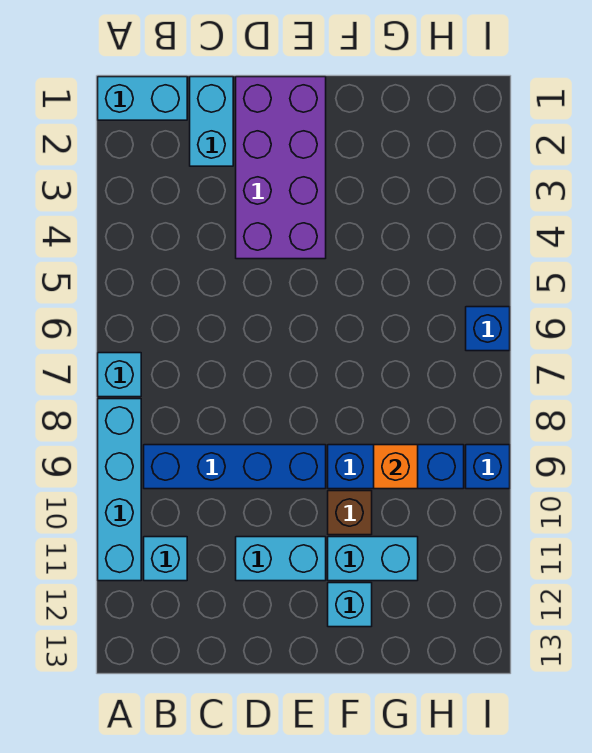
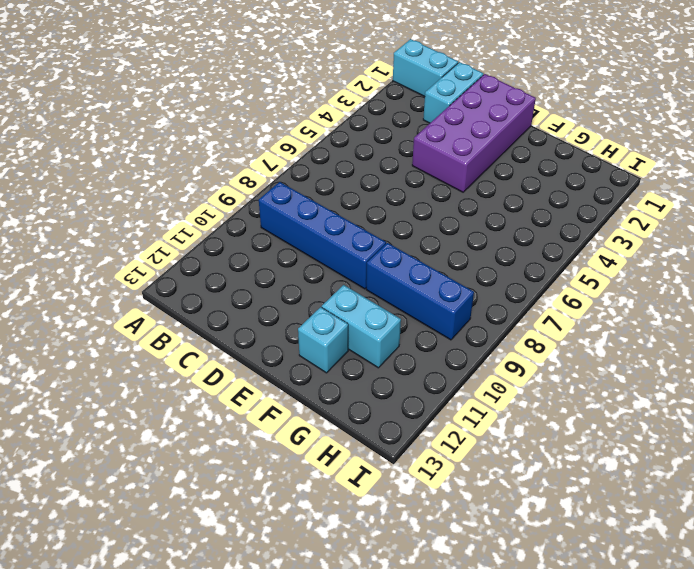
none -> cyan 1x1 brick [98,353,141,397]
none -> cyan 1x4 brick [98,399,141,581]
none -> cyan 1x1 brick [144,537,187,581]

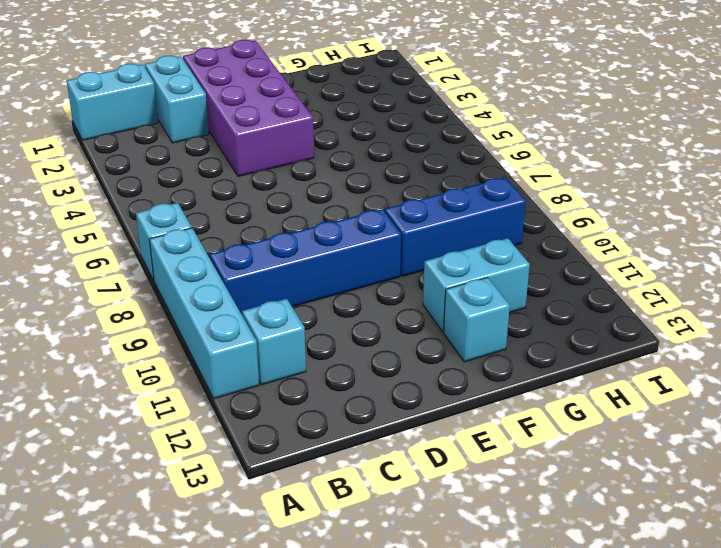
none -> cyan 1x2 brick [236,537,326,581]
none -> brown 1x1 brick [328,491,372,535]
none -> blue 1x1 brick [466,307,510,351]

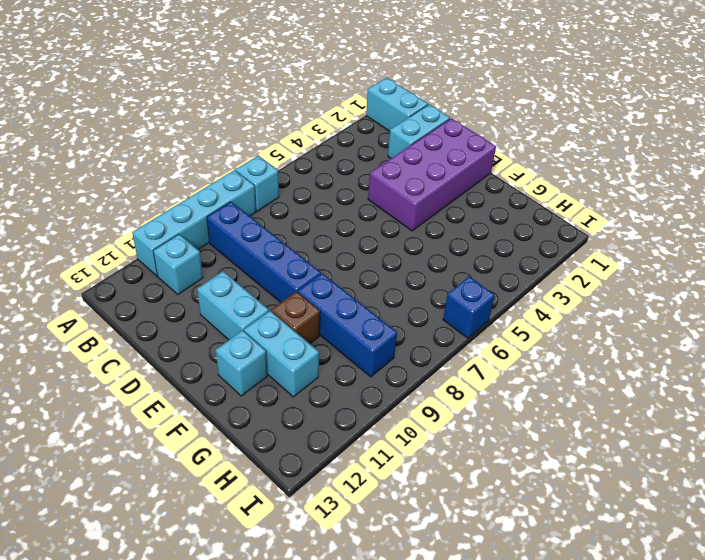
none -> blue 1x1 brick [466,445,510,489]
none -> orange 1x1 brick [374,445,418,489]

